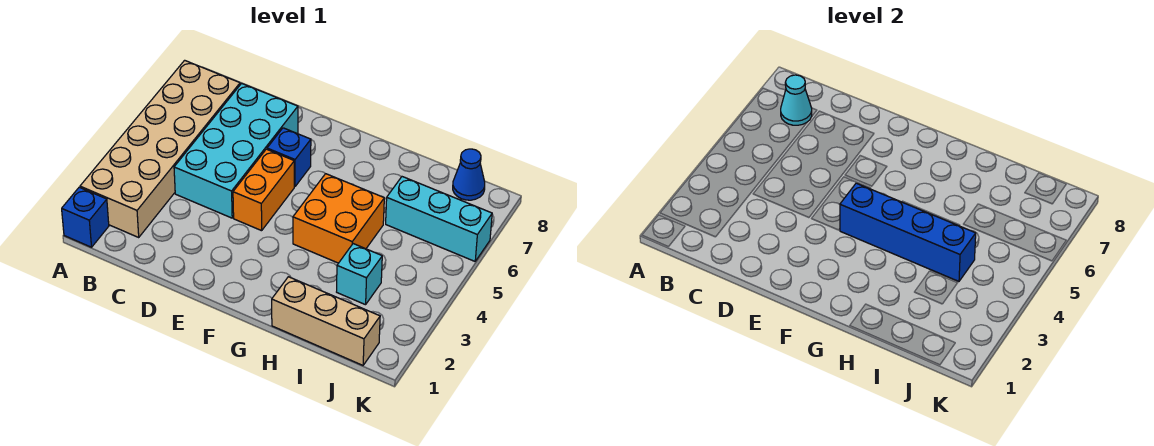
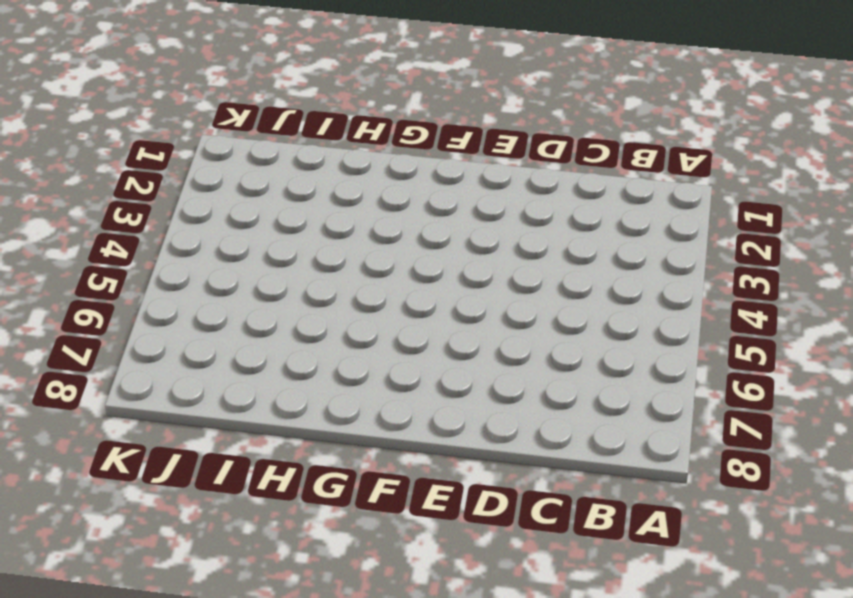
none -> blue 1x1 brick [62,187,109,247]
none -> tan 2x6 brick [80,60,240,237]
none -> cyan 2x4 brick [174,83,298,218]

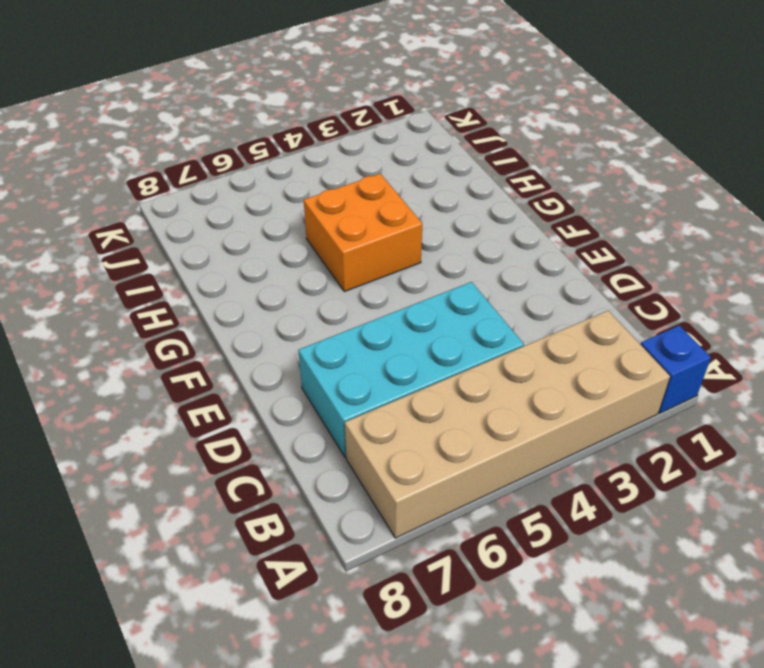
none -> orange 1x2 brick [233,149,294,231]
none -> blue 1x1 brick [267,128,311,187]
none -> tan 1x3 brick [272,277,380,365]

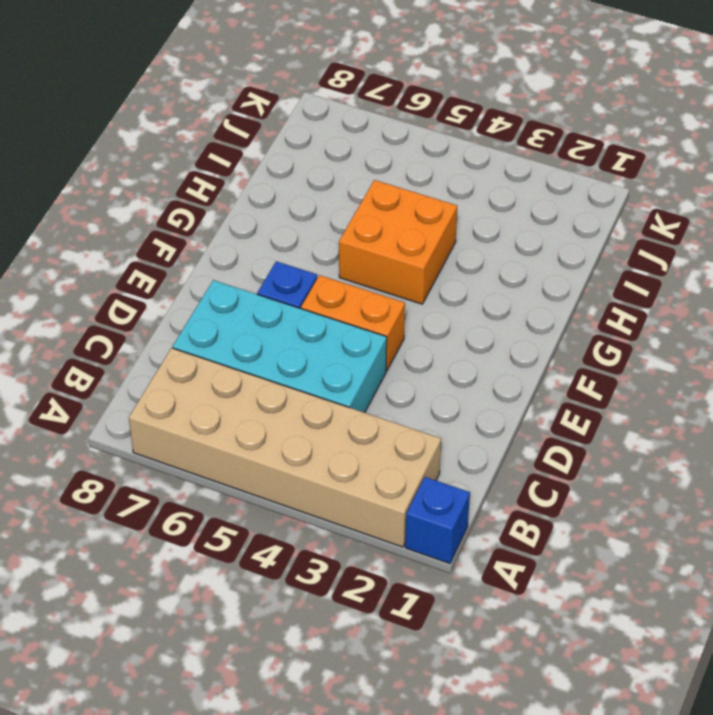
none -> tan 1x3 brick [272,277,380,365]
none -> cyan 1x1 brick [337,244,382,305]
none -> cyan 1x3 brick [386,177,492,261]

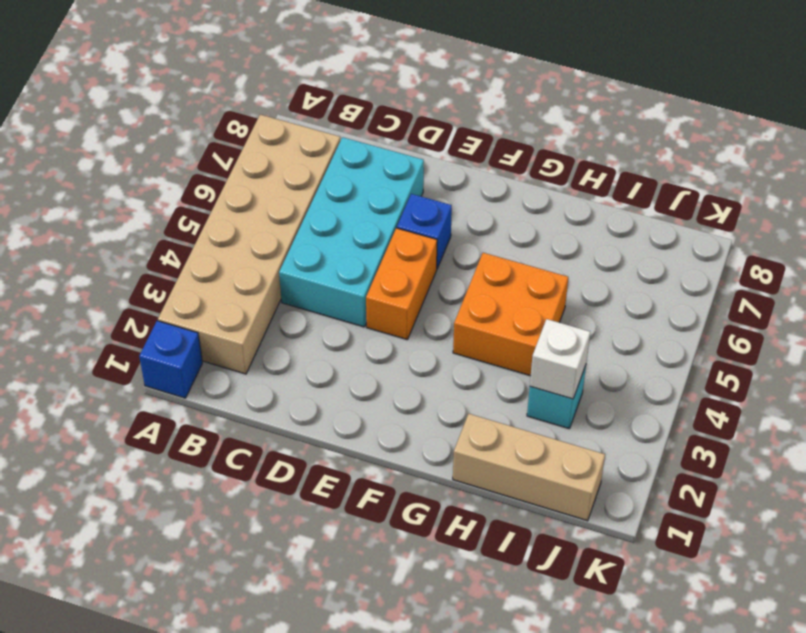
white 1x1 brick [530,319,590,399] -> none
none -> cyan 1x3 brick [386,177,492,261]
none -> blue 1x1 cone [453,149,485,200]
none -> cyan 1x1 cone [781,75,812,125]

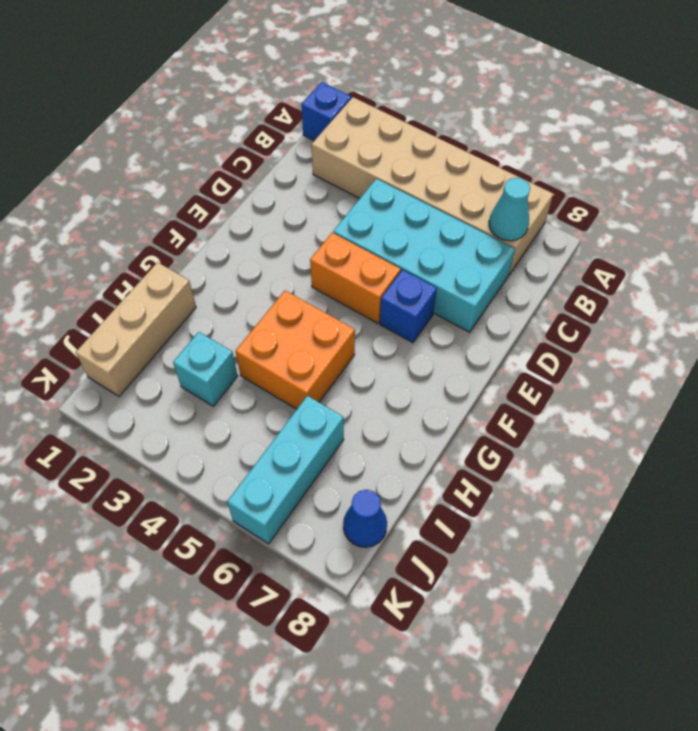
none -> blue 1x4 brick [840,183,976,281]

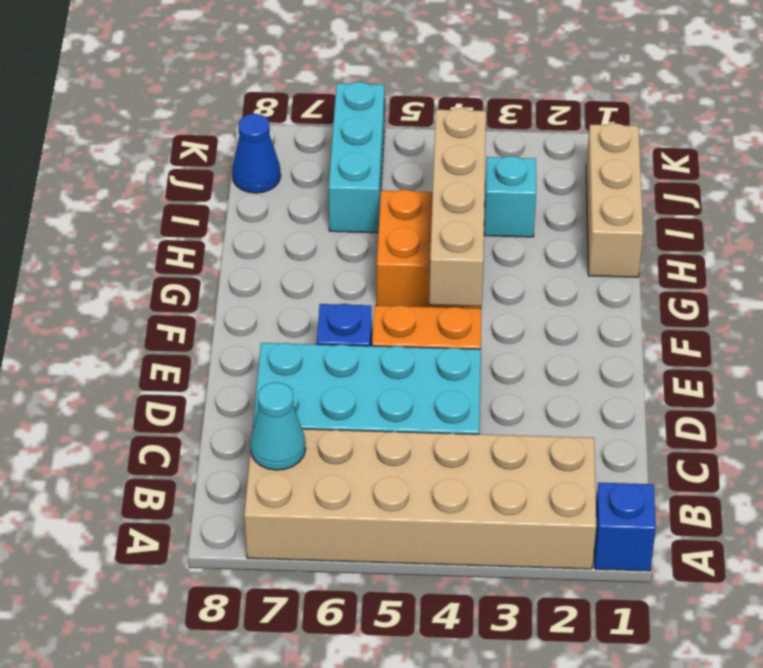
tan 1x4 brick [429,108,486,306] -> blue 1x4 brick [840,183,976,281]

